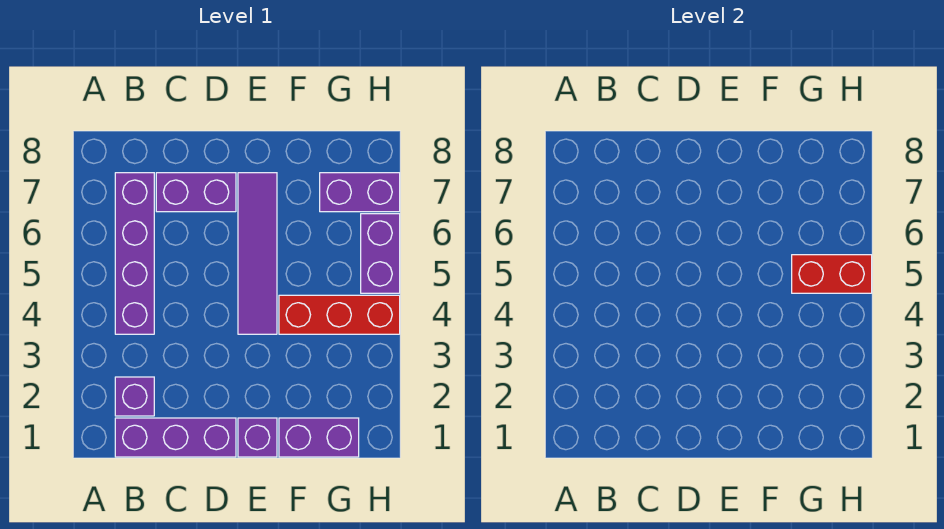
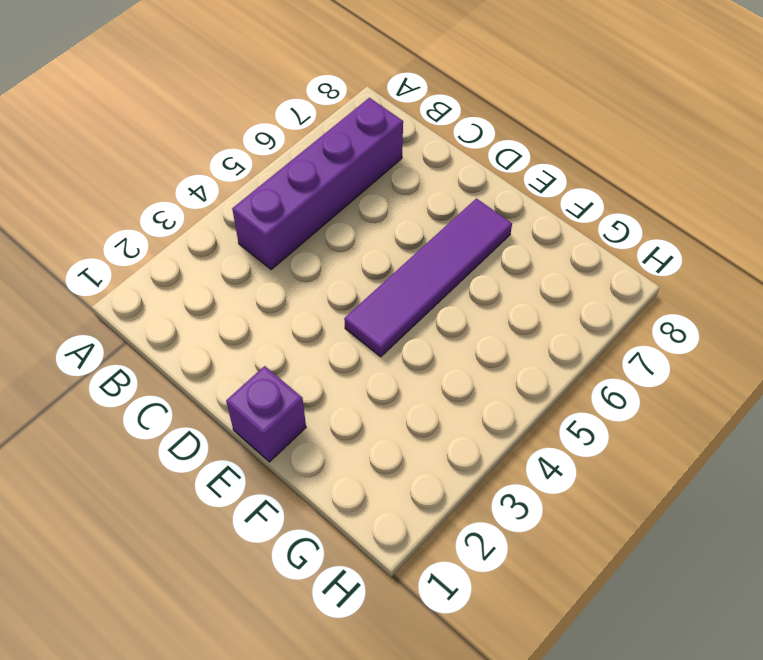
none -> purple 1x3 brick [115,418,236,457]
none -> purple 1x1 brick [115,377,154,416]

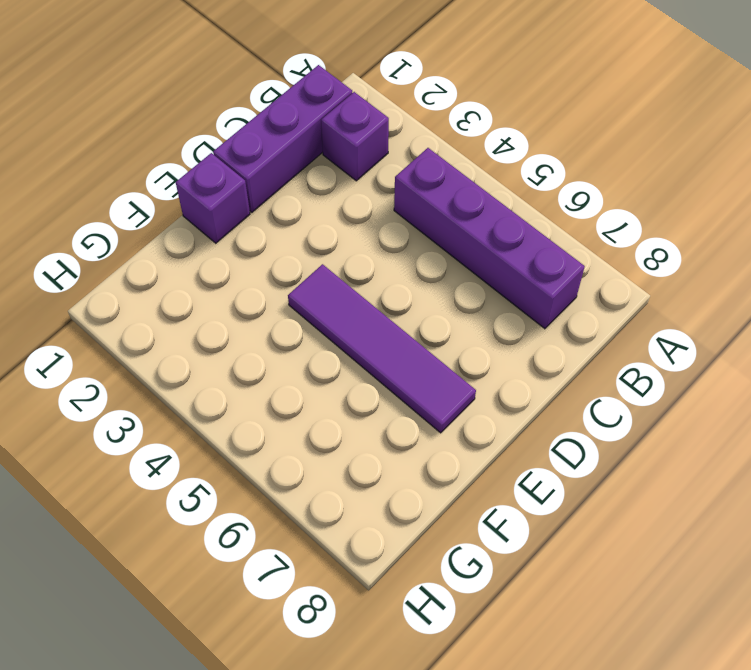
none -> purple 1x2 brick [156,173,236,212]
none -> purple 1x2 brick [279,418,359,457]

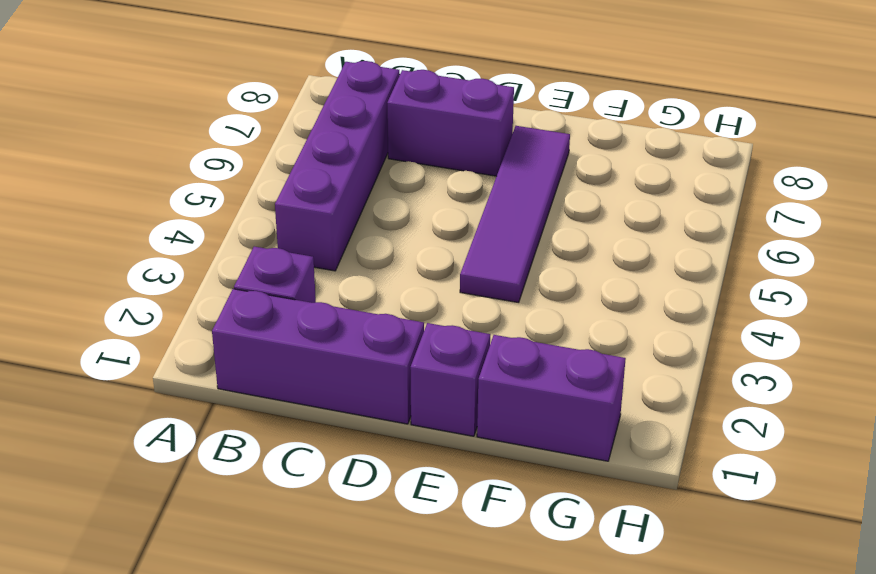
none -> red 1x3 brick [279,295,400,334]
none -> purple 1x2 brick [320,173,400,212]

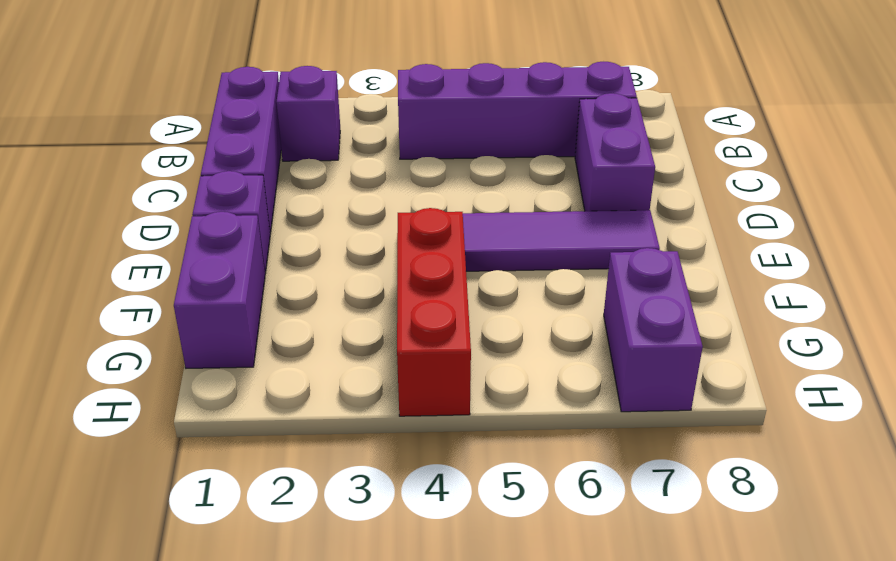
none -> purple 1x2 brick [361,214,400,293]
none -> red 1x2 brick [792,255,872,293]

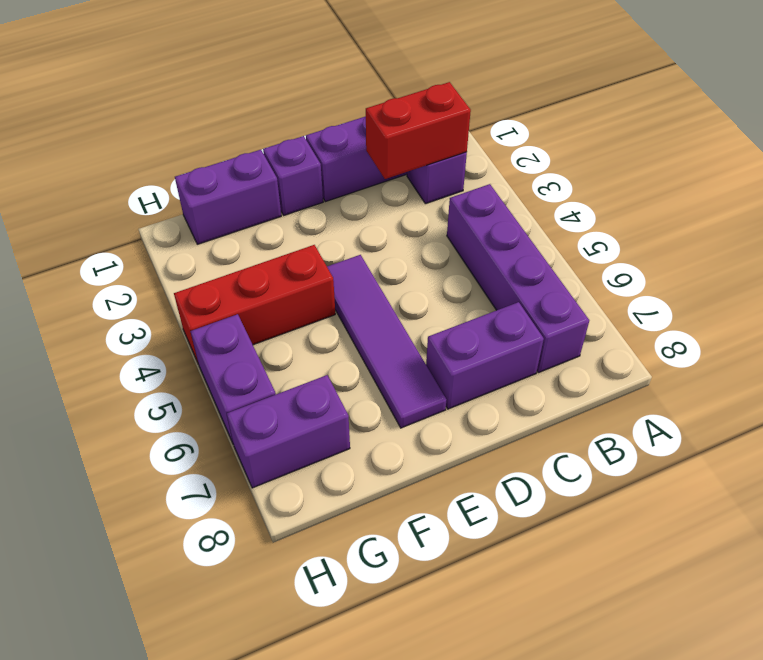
red 1x2 brick [366,82,471,179] -> red 1x2 brick moved to [792,255,872,293]

